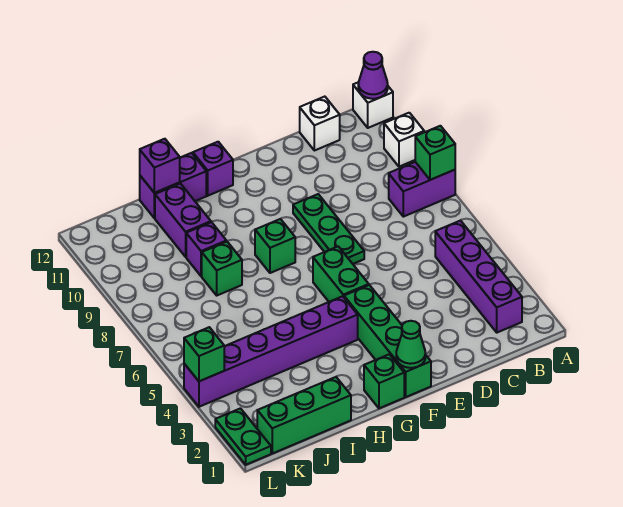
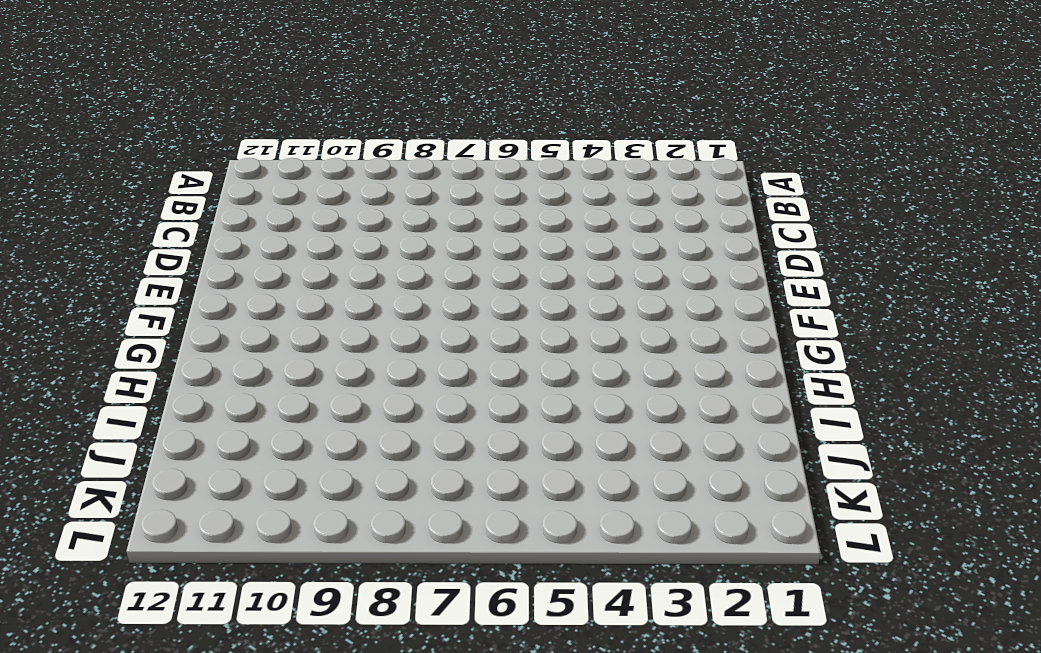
none -> purple 1x2 brick [389,162,455,217]
none -> white 1x1 brick [384,113,424,167]
none -> white 1x1 brick [353,83,393,128]

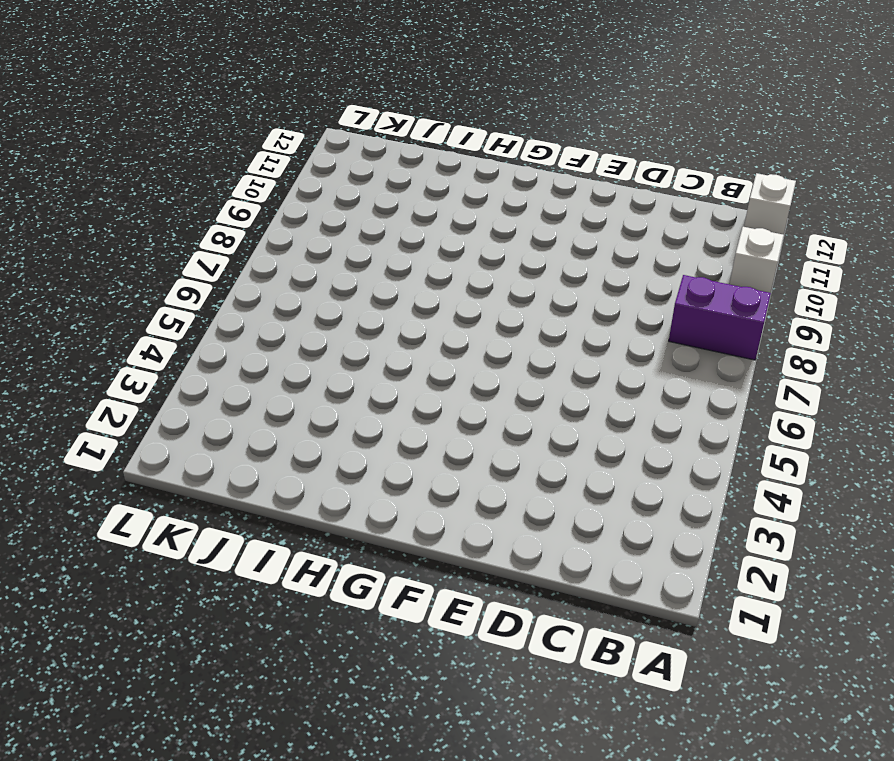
none -> purple 1x4 brick [435,220,522,333]
none -> white 1x1 brick [300,97,340,151]
none -> green 1x3 plate [293,194,364,264]

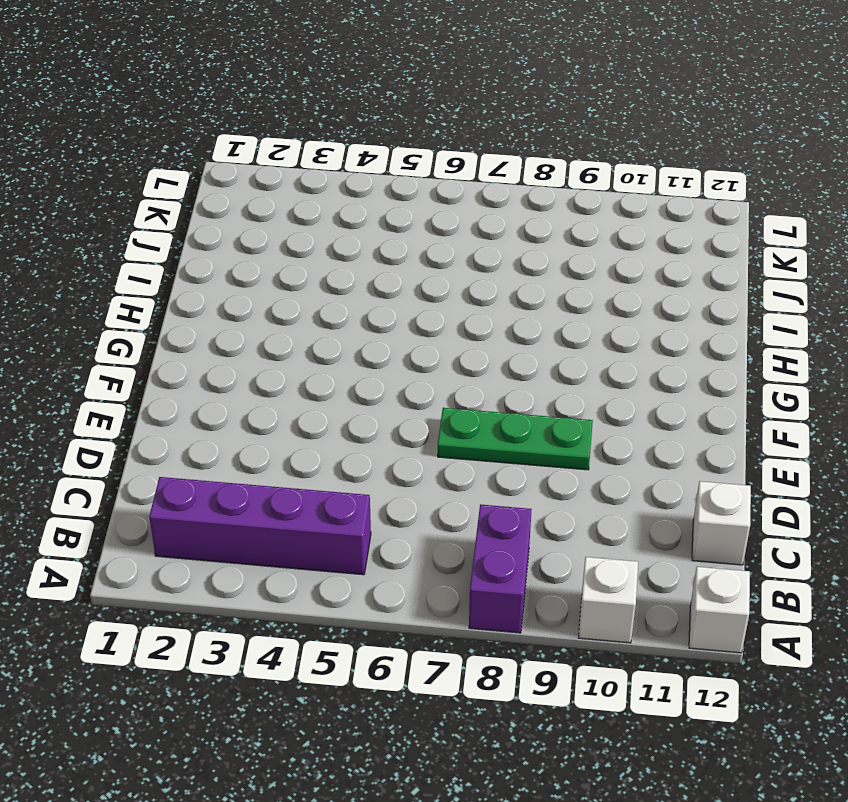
none -> green 1x4 brick [344,285,431,397]
none -> green 1x2 brick [313,247,369,302]
none -> green 1x1 brick [364,354,404,408]

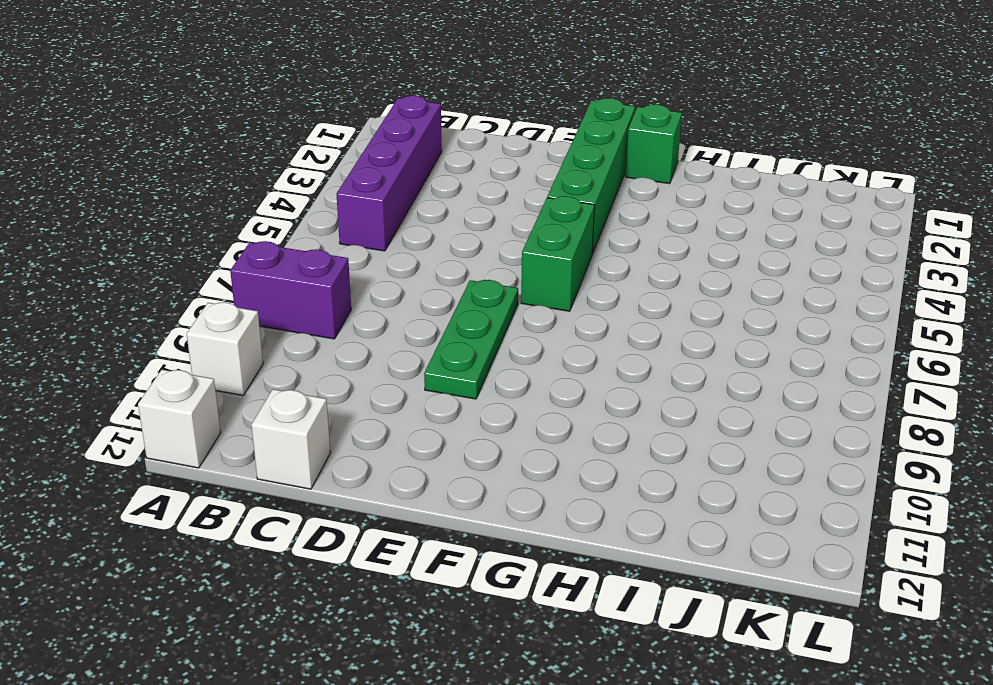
none -> purple 1x6 brick [184,296,358,407]
none -> green 1x1 brick [255,219,295,273]
none -> purple 1x1 brick [193,142,233,196]

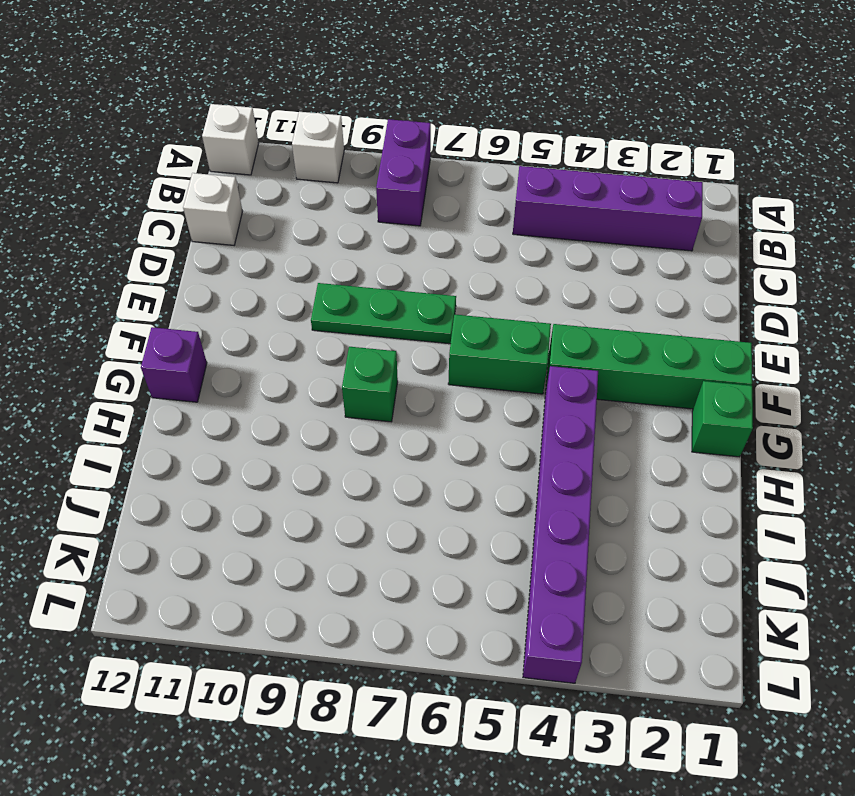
none -> purple 1x2 brick [140,153,206,218]
none -> green 1x3 brick [257,377,351,453]
none -> green 1x1 brick [202,242,242,295]

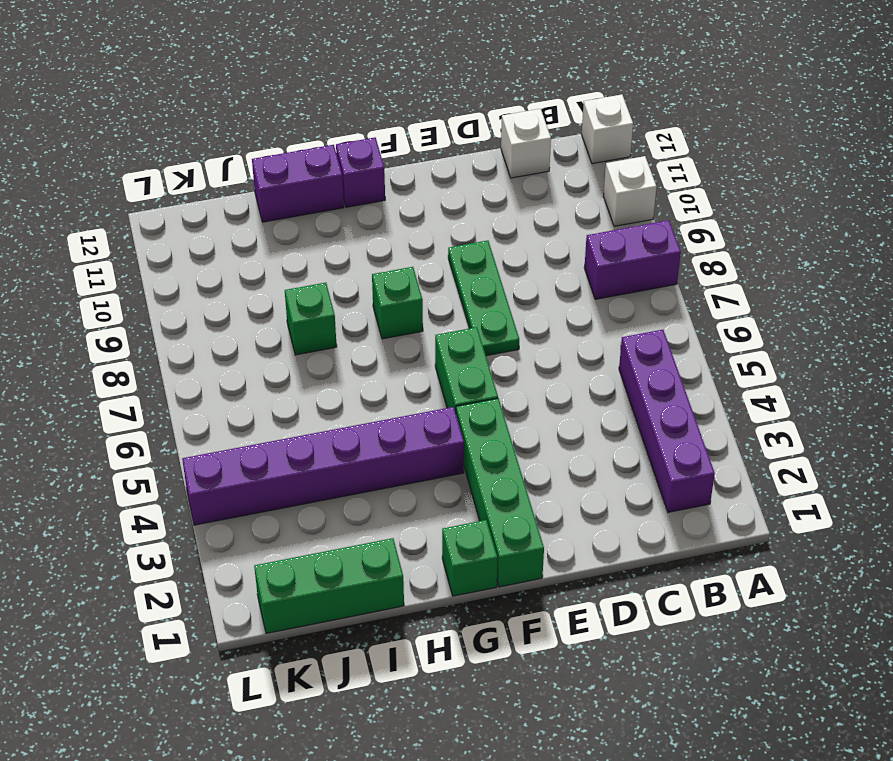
none -> purple 1x1 brick [186,222,226,276]
none -> purple 1x2 brick [155,184,211,257]
none -> green 1x2 plate [215,408,271,465]

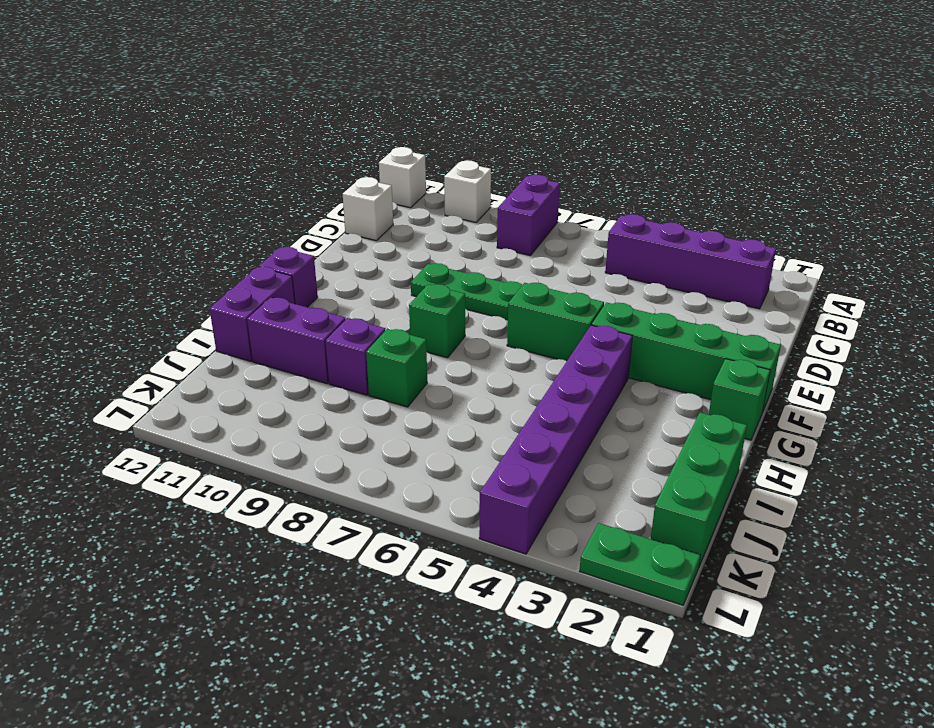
none -> green 1x1 brick [415,126,455,180]
none -> purple 1x1 cone [358,52,388,99]
none -> green 1x1 cone [396,321,425,368]

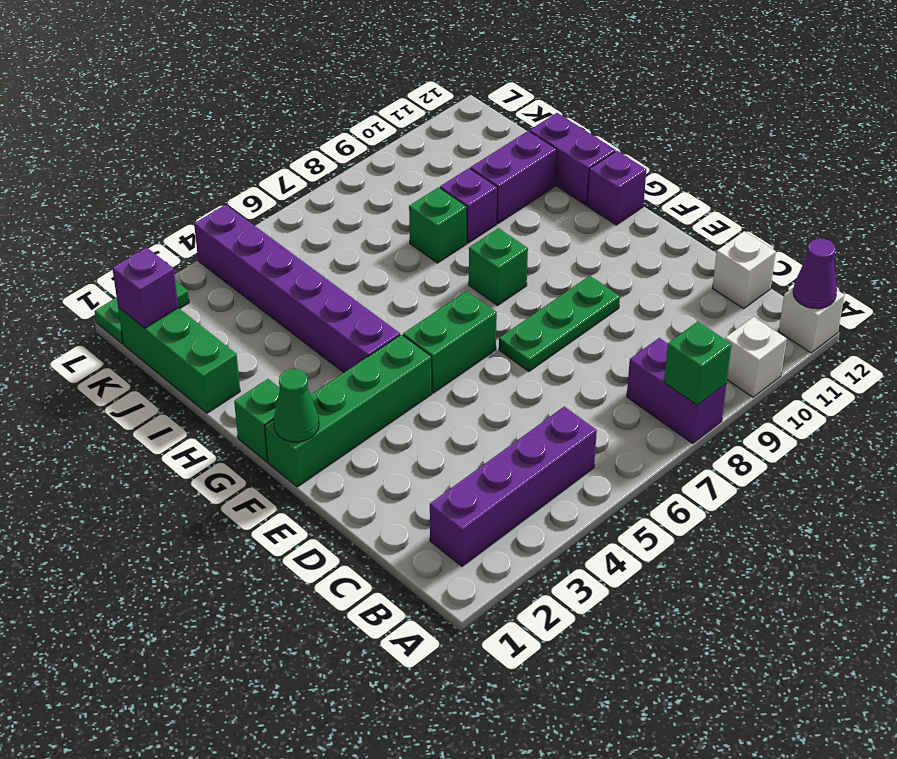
purple 1x1 brick [112,247,178,328] -> purple 1x1 brick moved to [140,139,180,193]
none -> green 1x1 brick [184,327,224,381]

